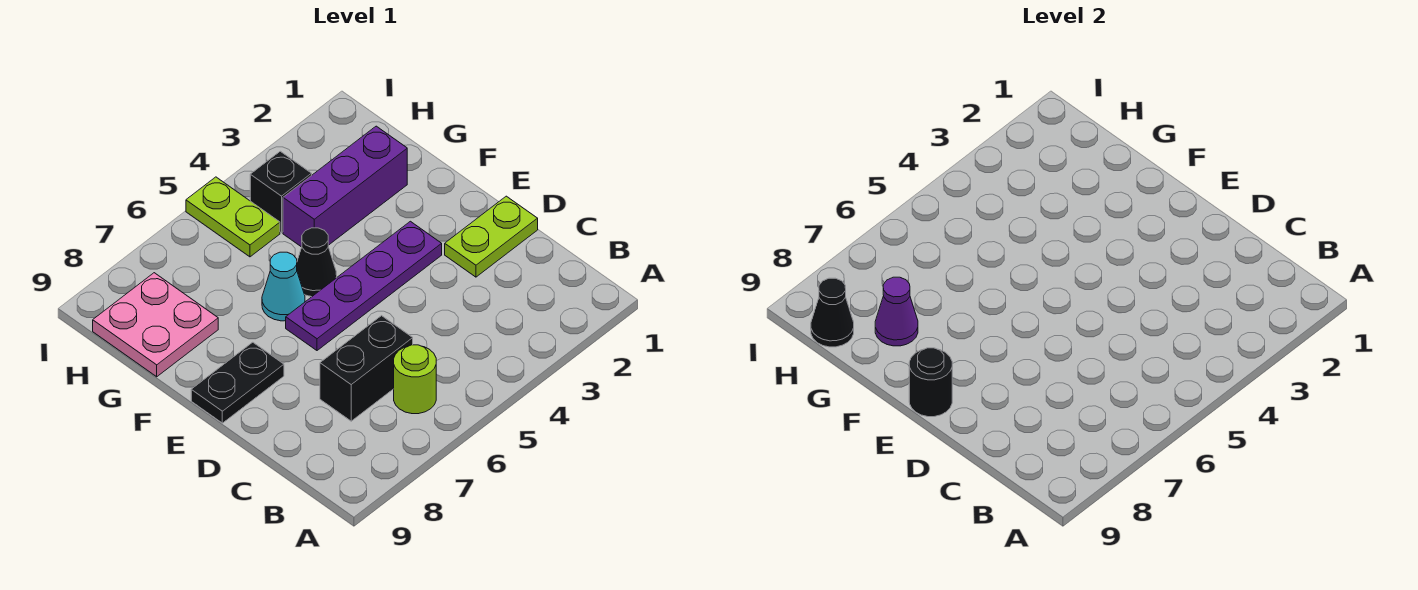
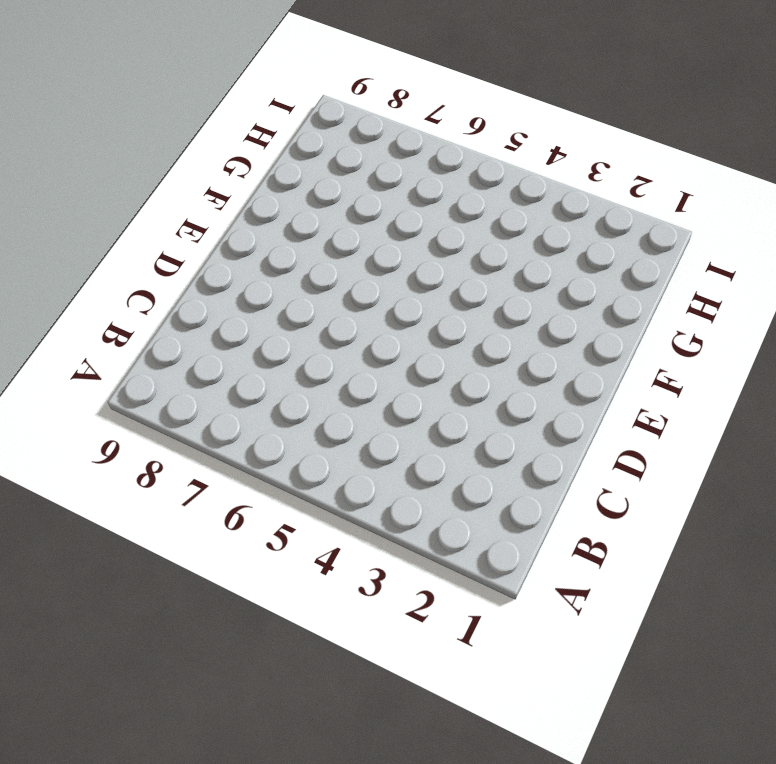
none -> lime 1x1 round brick [394,345,436,414]
none -> black 1x2 brick [320,316,413,421]
none -> lime 1x2 plate [445,196,538,277]

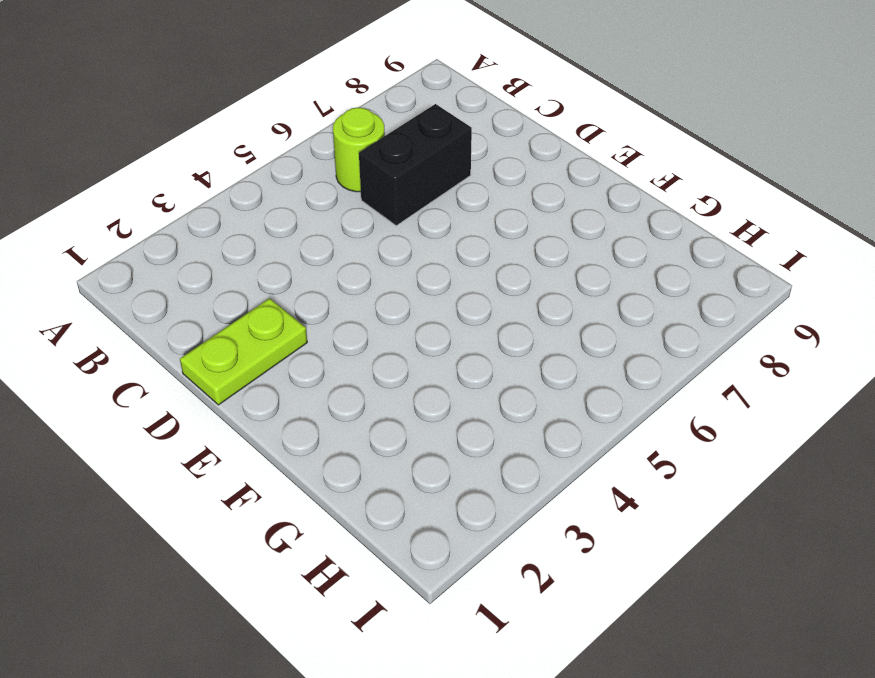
none -> purple 1x4 plate [286,221,442,350]
none -> black 1x2 plate [191,342,284,423]
none -> black 1x1 cone [297,228,337,297]

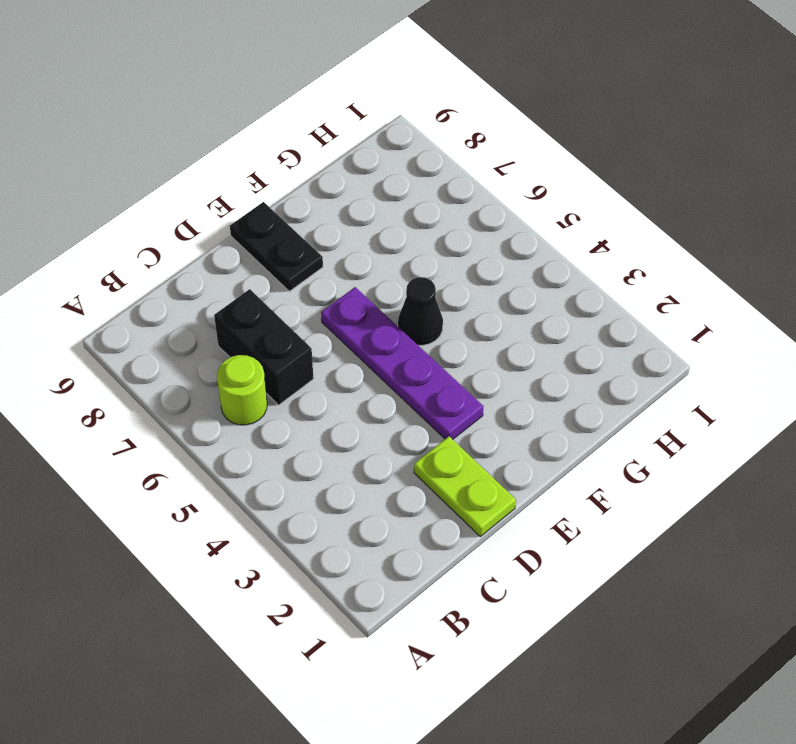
none -> cyan 1x1 cone [262,252,305,321]
none -> purple 1x3 brick [283,126,407,247]
none -> pink 2x2 plate [93,273,218,377]

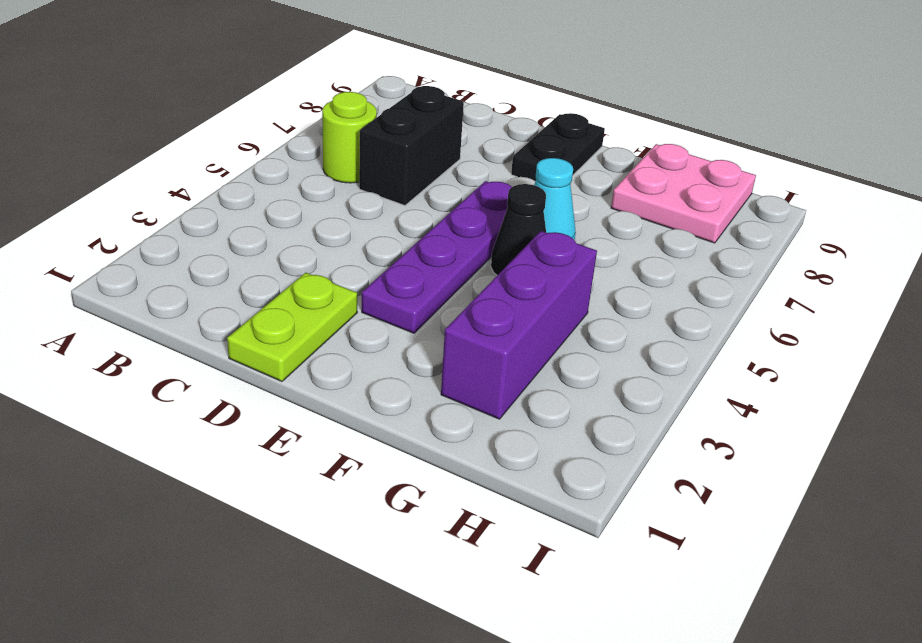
none -> black 1x1 brick [250,151,312,233]
none -> lime 1x2 plate [186,177,280,257]
none -> black 1x1 round brick [909,348,952,417]

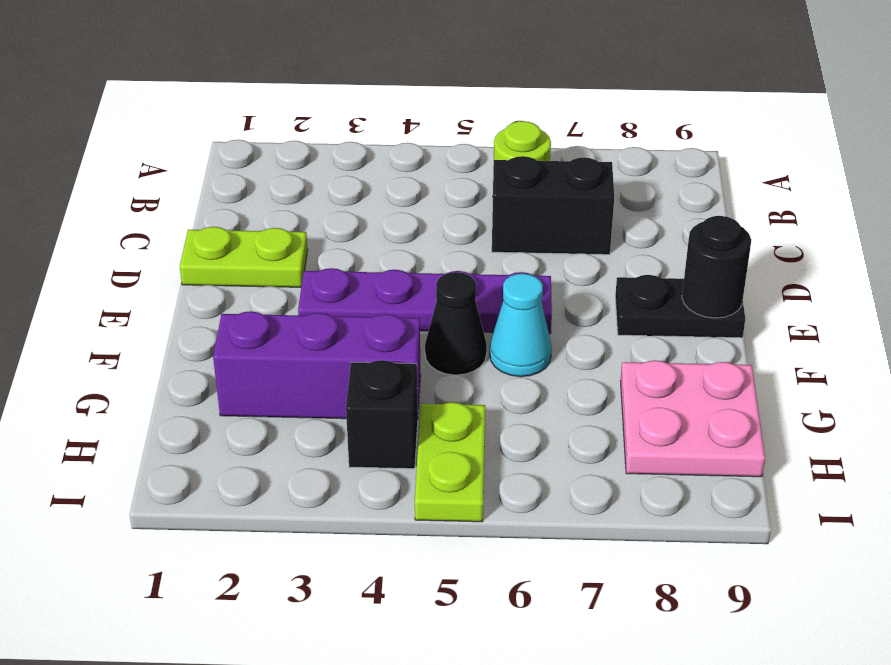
none -> purple 1x1 cone [875,277,918,346]
none -> black 1x1 cone [811,278,854,347]

